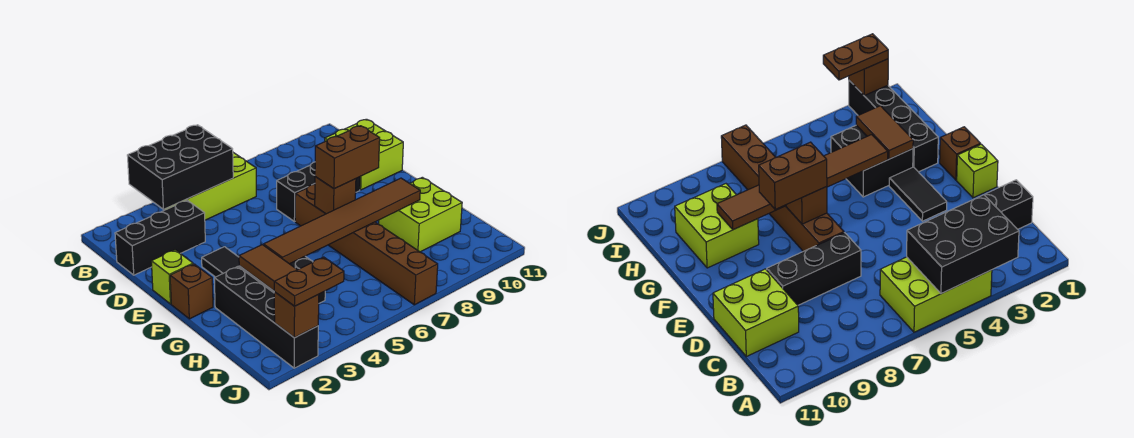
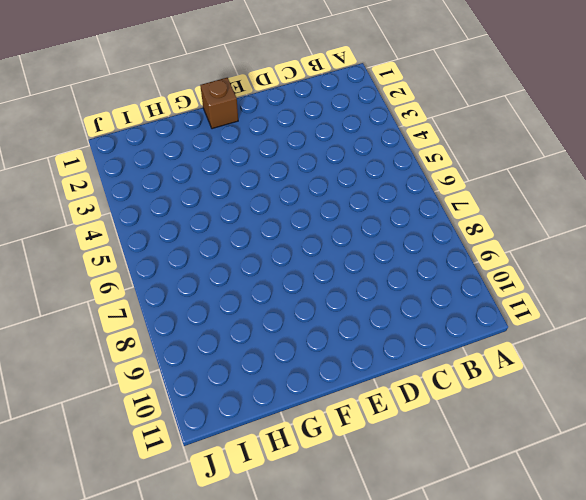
none -> lime 2x3 brick [164,153,256,220]
none -> black 1x3 brick [115,200,205,275]
none -> lime 2x2 brick [325,119,403,190]

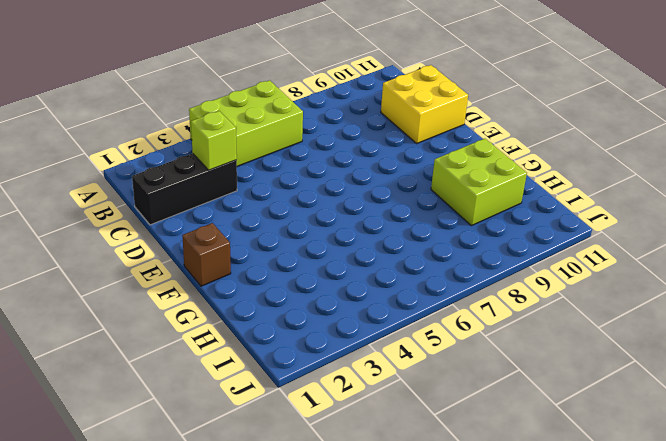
lime 1x1 brick [191,111,237,170] -> lime 1x1 brick moved to [151,250,193,304]
yellow 2x2 brick [381,65,468,143] -> lime 2x2 brick [325,119,403,190]
none -> black 1x3 brick [277,162,360,222]
none -> black 1x2 tile [202,247,239,277]
none -> brown 1x6 brick [295,184,438,305]

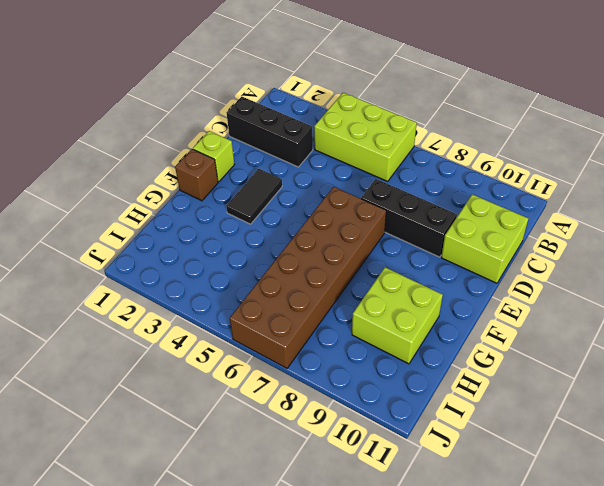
brown 2x6 brick [230,187,386,368] -> brown 1x6 brick [295,184,438,305]
none -> black 1x4 brick [214,267,318,368]
none -> black 2x2 brick [831,125,913,197]
none -> black 2x3 brick [127,125,233,209]

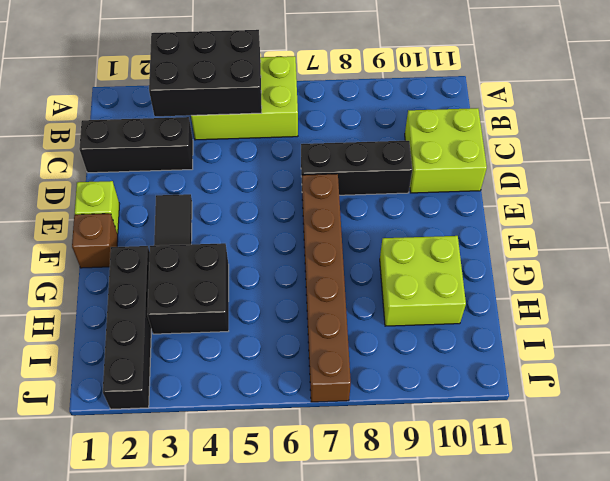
none -> brown 1x1 brick [315,177,356,214]
none -> brown 1x2 tile [239,245,297,291]
none -> brown 1x6 tile [264,178,420,264]

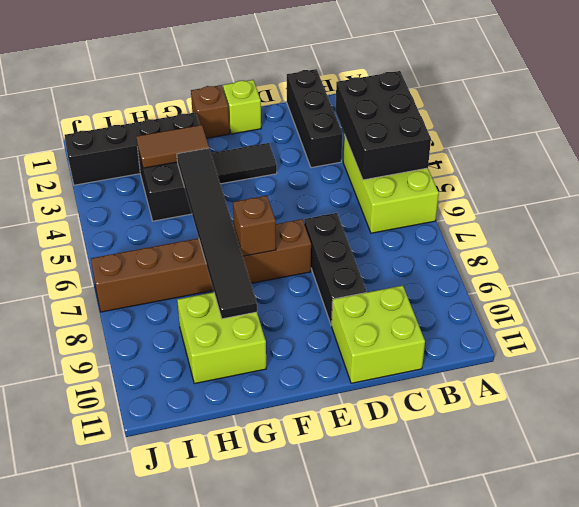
black 1x6 tile [177,148,257,319] -> brown 1x6 tile [264,178,420,264]
none -> brown 1x1 brick [274,292,319,338]
none -> brown 1x2 brick [315,126,380,189]
none -> brown 1x2 plate [274,257,344,306]

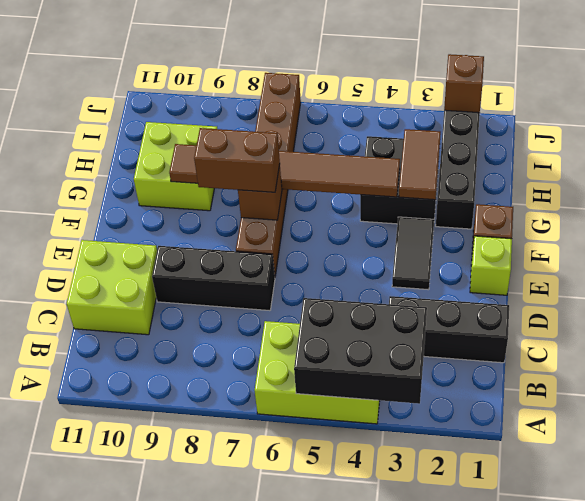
none -> brown 1x2 plate [274,257,344,306]

